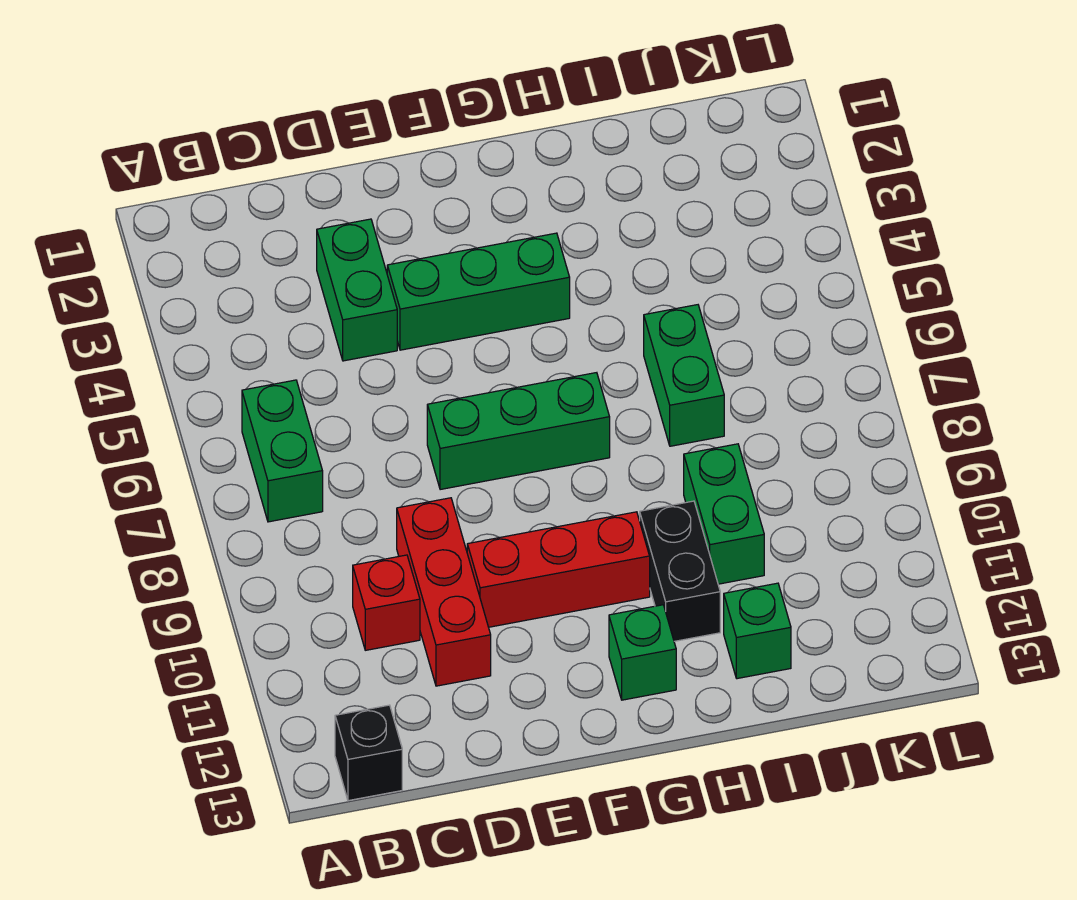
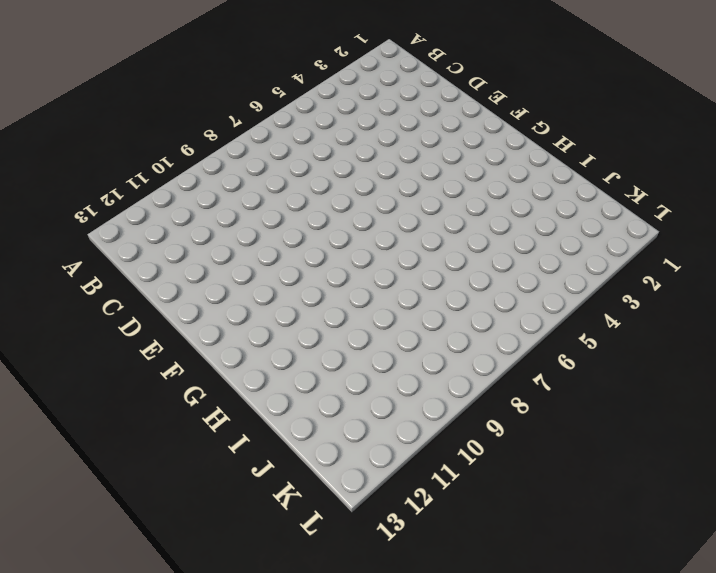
none -> green 1x2 brick [242,380,323,522]
none -> black 1x1 brick [335,705,402,801]
none -> red 1x1 brick [353,555,420,650]

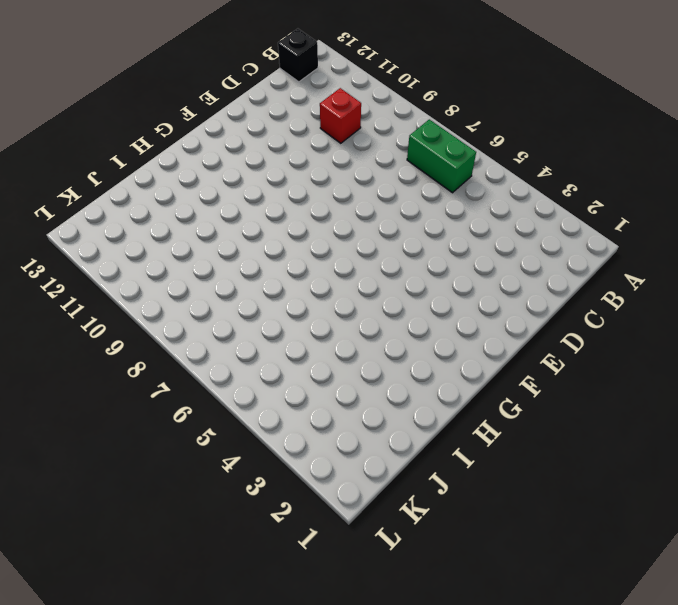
none -> green 1x2 brick [317,219,397,361]
none -> red 1x3 brick [397,498,491,686]
none -> green 1x3 brick [387,233,570,350]

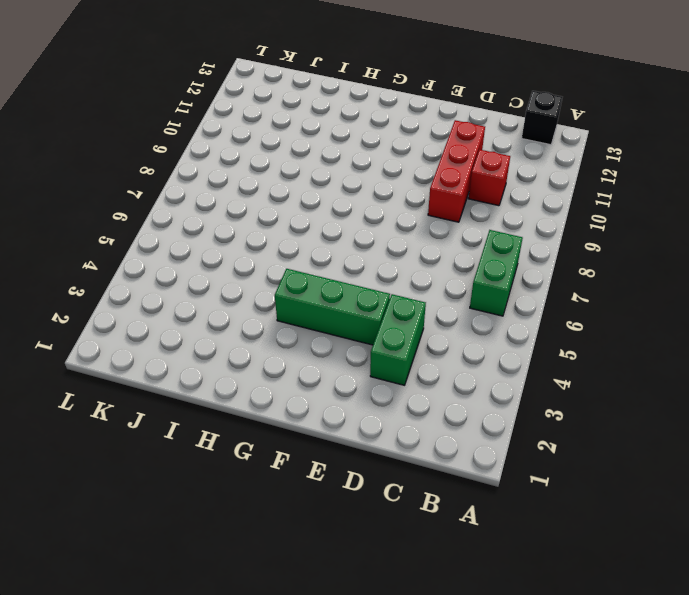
none -> green 1x3 brick [427,373,610,490]
none -> red 1x3 brick [467,512,650,627]
none -> green 1x1 brick [609,605,676,700]

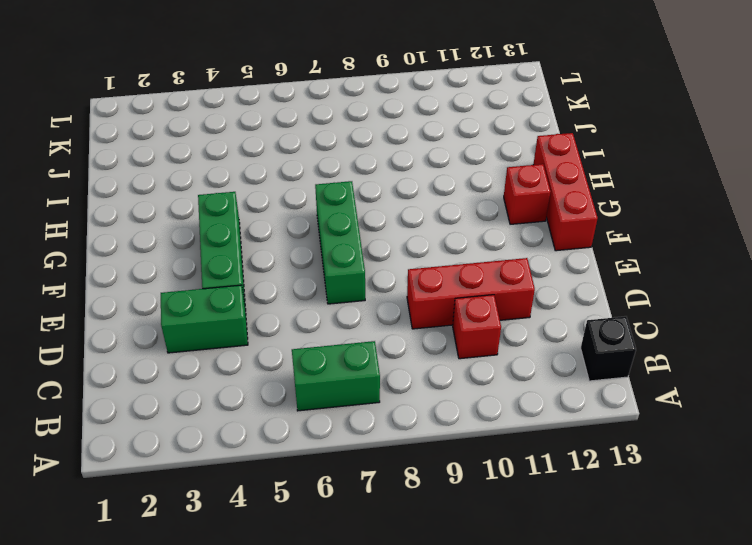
red 1x3 brick [533,133,598,251] -> red 1x3 brick moved to [467,512,650,627]
red 1x1 brick [504,164,551,224] -> green 1x1 brick [609,605,676,700]
none -> black 1x2 brick [640,501,720,641]
none -> green 1x2 brick [644,305,724,446]
none -> green 1x2 brick [684,444,764,584]

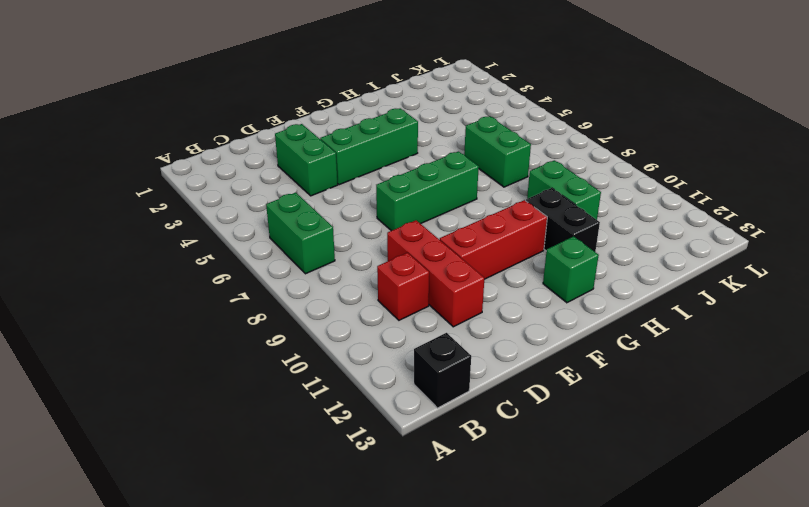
none -> green 1x1 brick [724,583,791,679]

